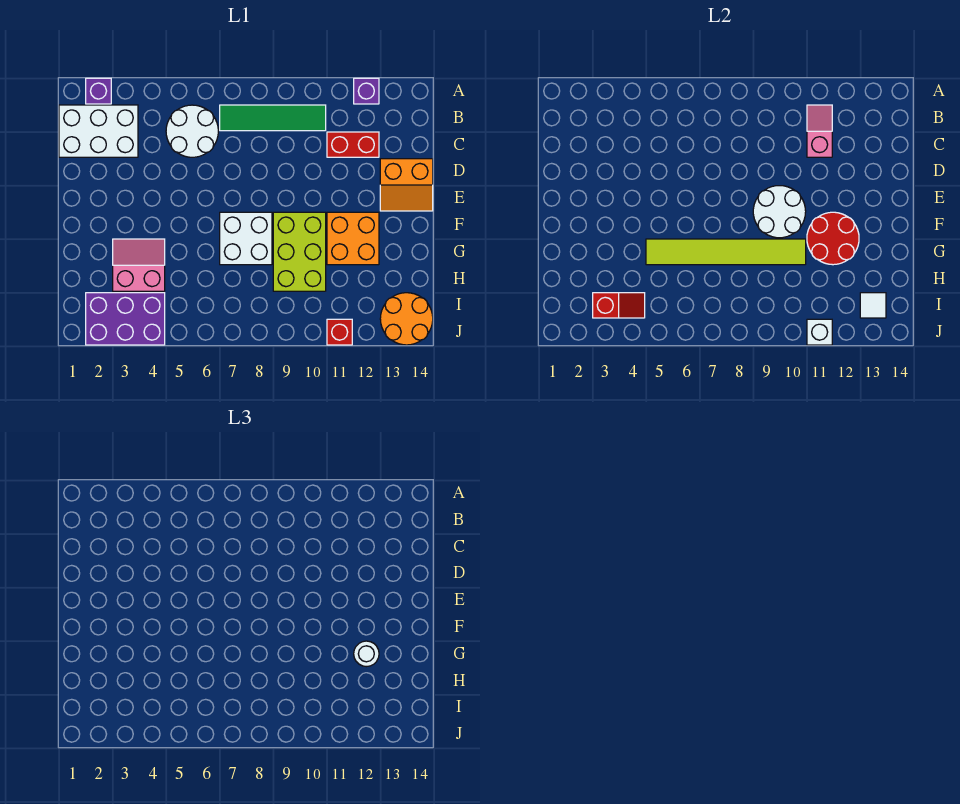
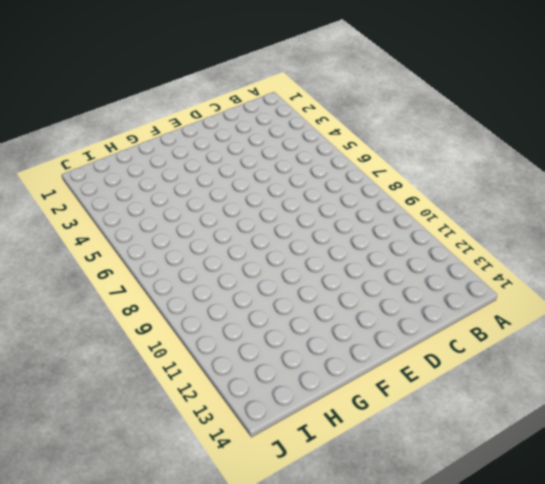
none -> purple 1x1 brick [86,78,111,104]
none -> purple 1x1 brick [354,78,379,104]
none -> white 2x3 brick [59,105,138,157]

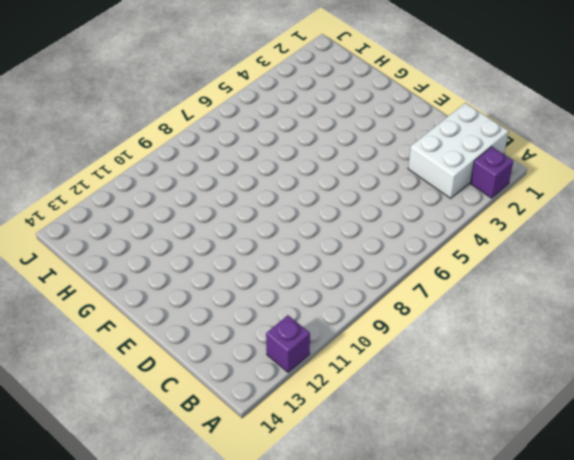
none -> white 2x2 round brick [166,105,218,157]
none -> green 1x4 tile [220,105,326,131]
none -> red 1x2 brick [327,132,379,157]

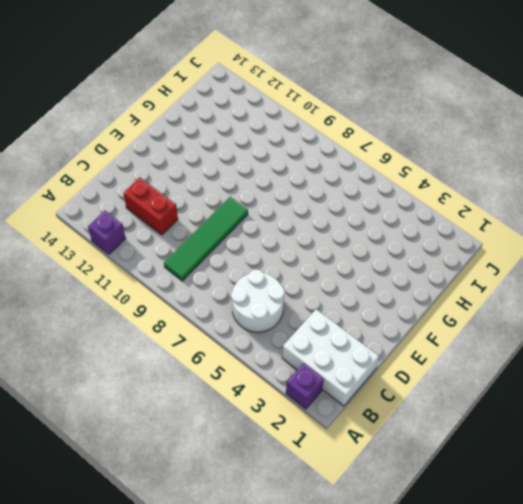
green 1x4 tile [164,197,248,281] -> green 1x4 tile turned to [220,105,326,131]
none -> orange 2x2 slope [380,159,433,211]
none -> white 2x2 brick [220,212,272,265]
none -> lime 2x3 brick [273,212,326,291]

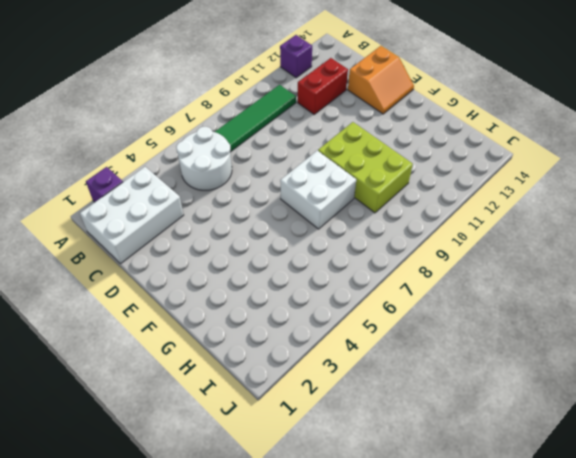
none -> orange 2x2 brick [327,212,379,265]
none -> pink 2x2 slope [113,239,165,291]
none -> purple 2x3 brick [86,293,165,345]

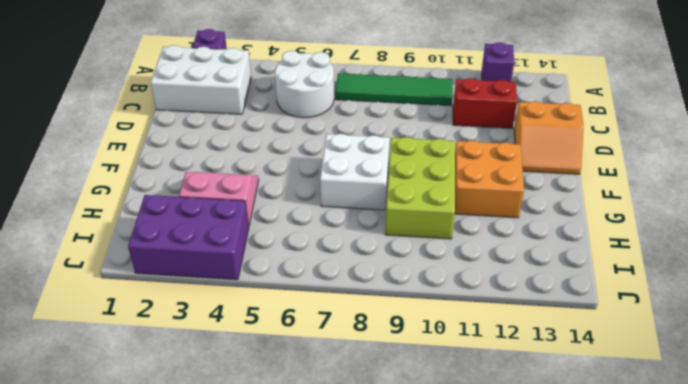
none -> orange 2x2 round brick [380,293,433,345]
none -> red 1x1 brick [327,319,352,345]
none -> pink 1x2 slope [807,105,832,157]

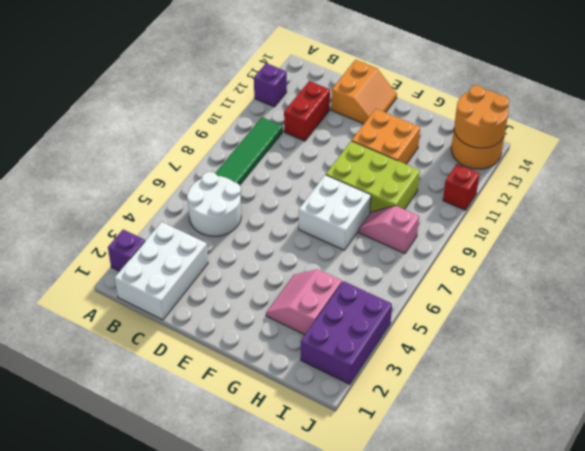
pink 1x2 slope [359,206,419,253] -> pink 1x2 slope moved to [807,105,832,157]
orange 2x2 round brick [454,85,509,148] -> white 1x1 tile [860,293,886,318]
none -> white 2x2 round brick [753,186,806,238]
none -> red 2x2 round brick [807,212,859,265]
none -> lime 1x6 tile [646,239,806,265]

